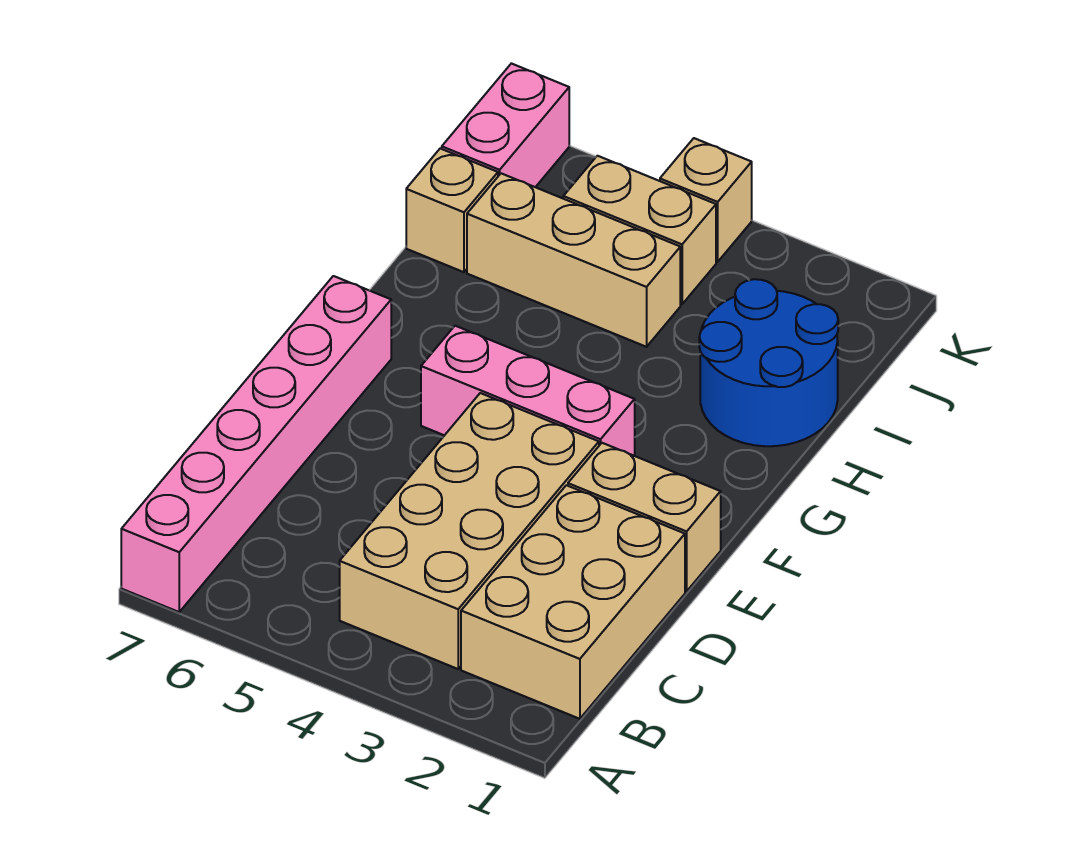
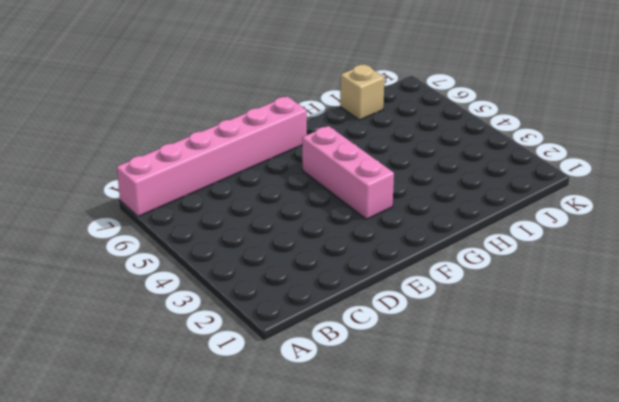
none -> tan 2x3 brick [461,485,685,719]
none -> tan 2x4 brick [340,393,599,669]

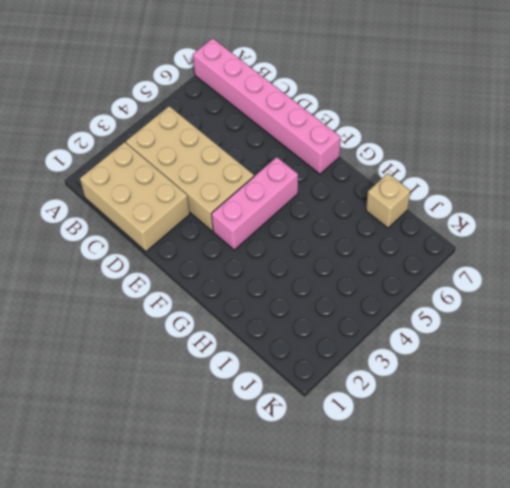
none -> tan 1x2 brick [568,443,721,591]
none -> blue 2x2 round brick [699,279,838,446]

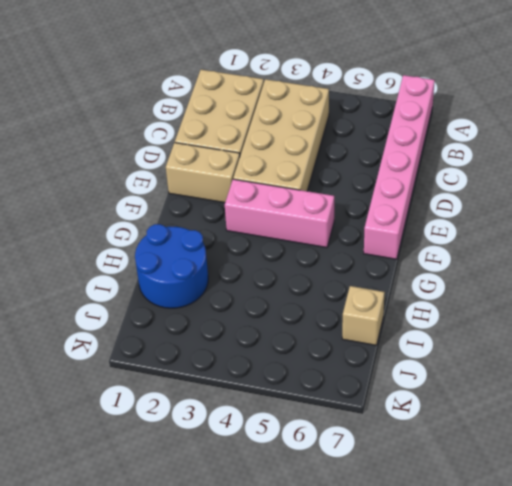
none -> tan 1x3 brick [467,173,680,347]
none -> tan 1x2 brick [563,156,716,304]

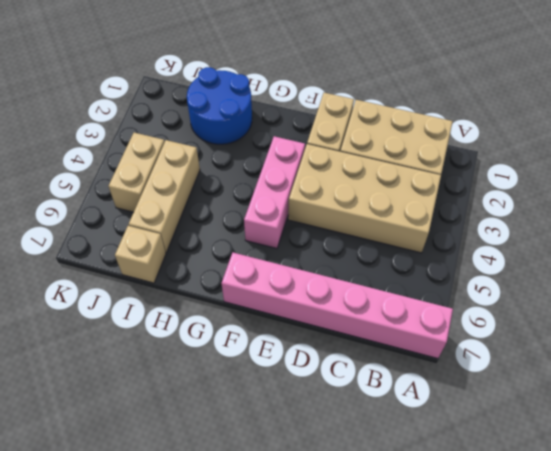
none -> pink 1x2 brick [442,63,569,187]
none -> tan 1x1 brick [660,138,752,262]

